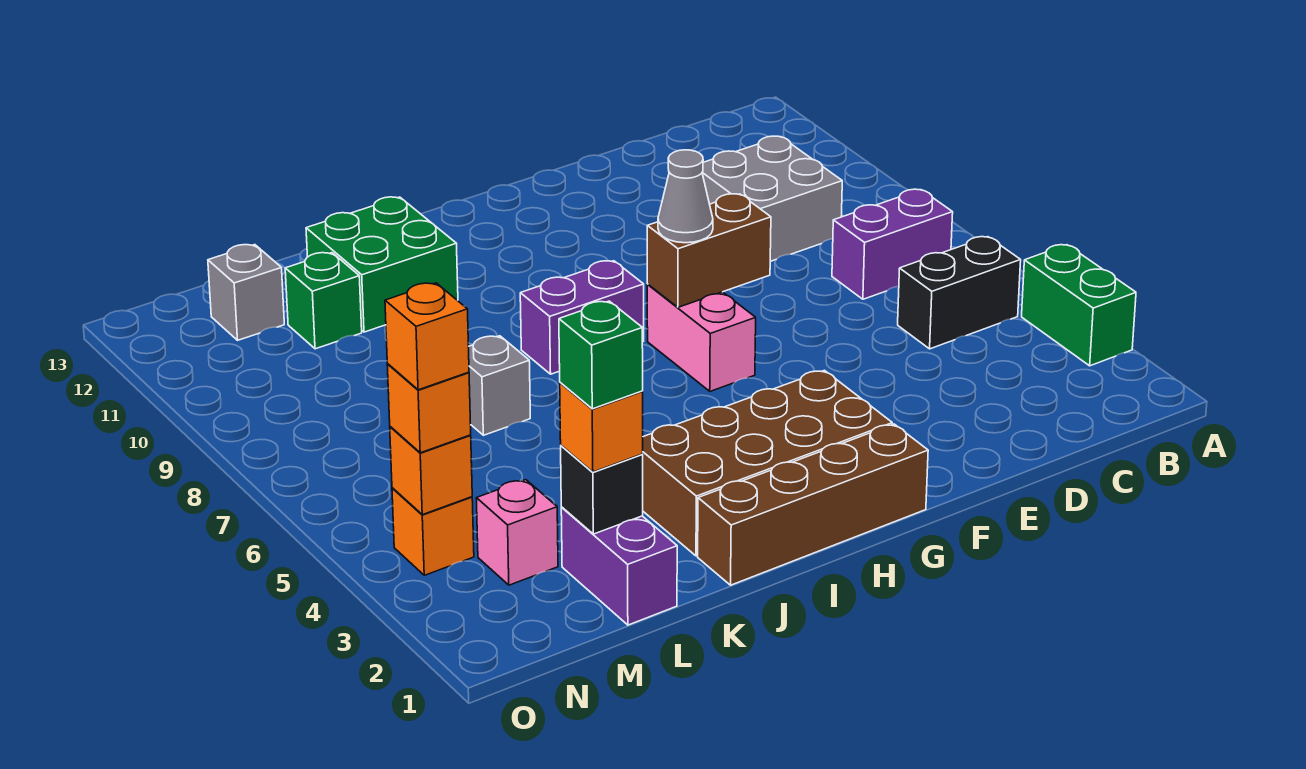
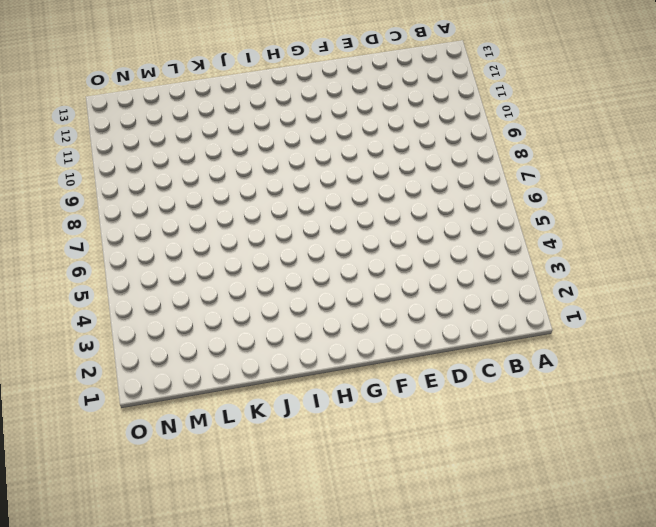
none -> green 1x2 brick [1022,245,1136,366]
none -> black 1x2 brick [898,237,1021,349]
none -> purple 1x2 brick [832,189,953,299]

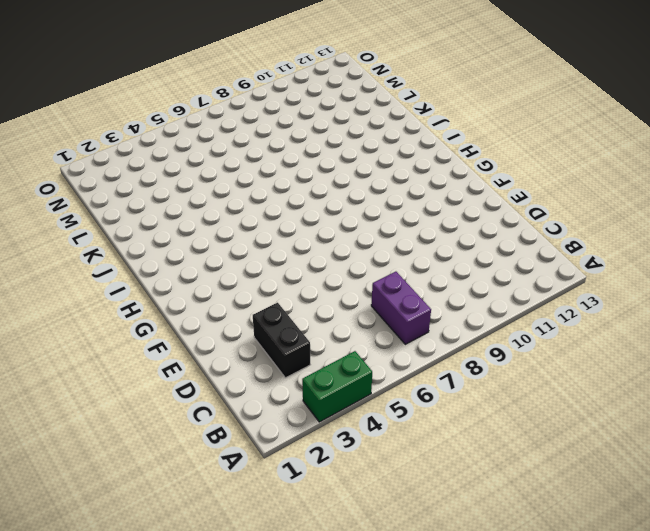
black 1x2 brick [253,303,310,378] -> black 1x2 brick moved to [898,237,1021,349]
none -> grey 2x2 brick [702,136,842,261]
none -> brown 1x4 brick [698,424,928,585]
none -> brown 2x4 brick [642,370,892,556]

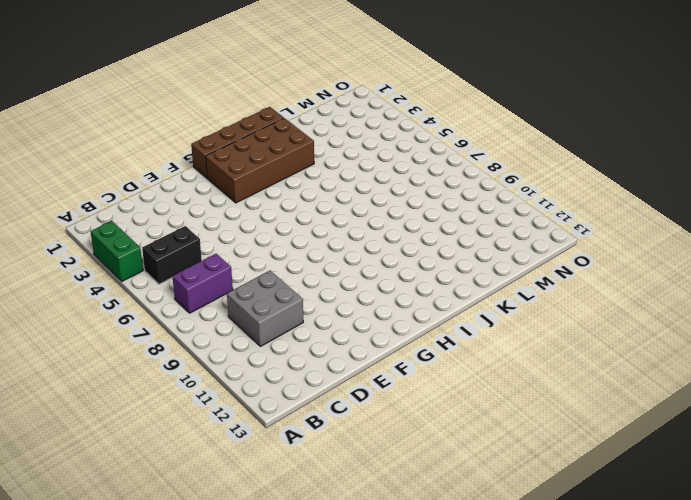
none -> pink 1x2 brick [647,285,756,391]
none -> purple 1x2 brick [520,261,644,374]
none -> green 2x2 brick [306,197,458,332]

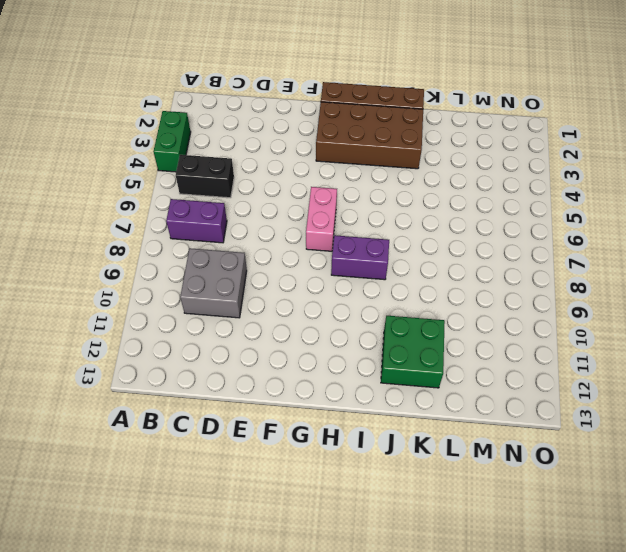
none -> grey 1x1 brick [468,336,530,435]
none -> purple 1x2 brick [561,507,677,625]
none -> green 1x1 brick [285,253,362,349]

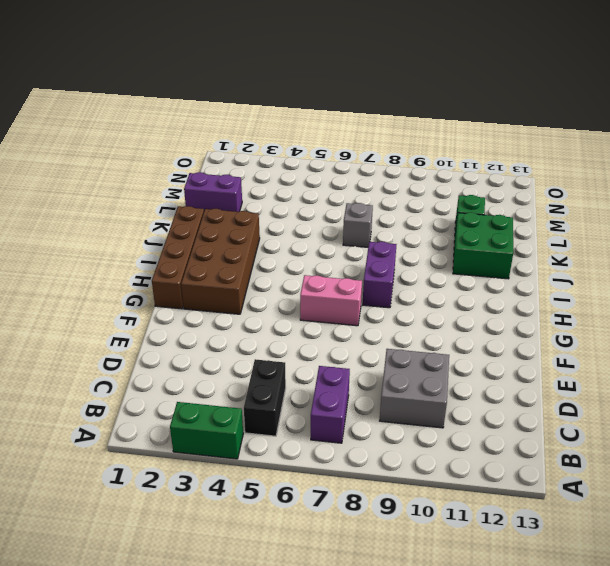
none -> pink 1x1 brick [476,480,558,585]
none -> grey 1x1 brick [208,245,284,340]
none -> orange 1x1 brick [392,488,474,575]

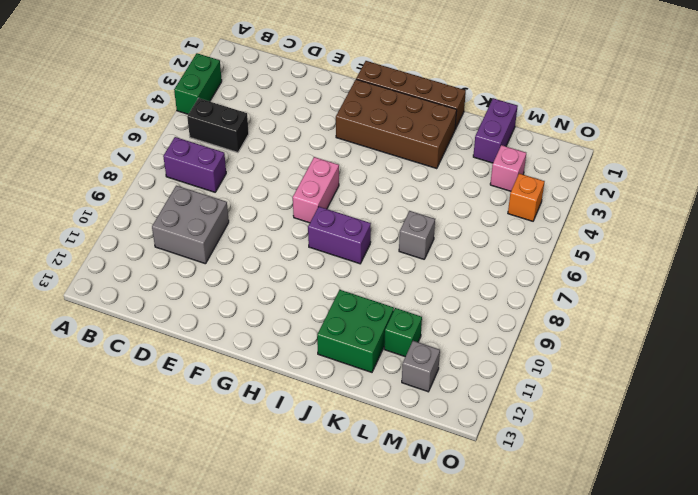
none -> brown 1x2 brick [647,194,771,307]
none -> black 1x1 brick [561,446,643,534]
none -> orange 1x1 brick [390,427,472,515]

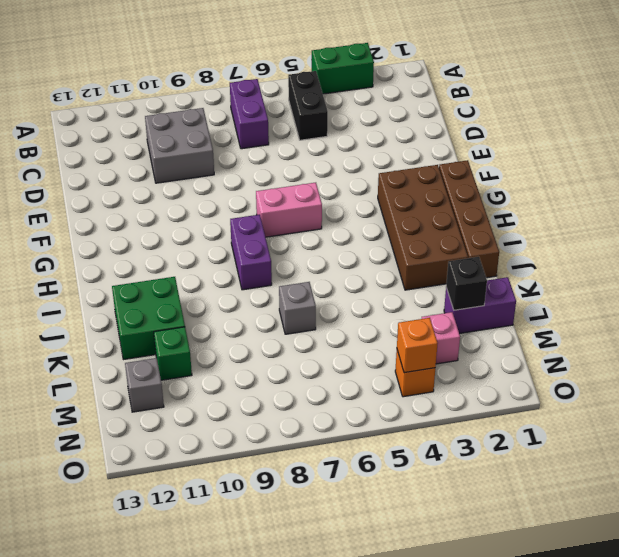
none -> brown 1x2 brick [647,194,771,307]
none -> grey 1x1 cone [658,150,713,243]
none -> orange 1x1 brick [560,383,643,472]

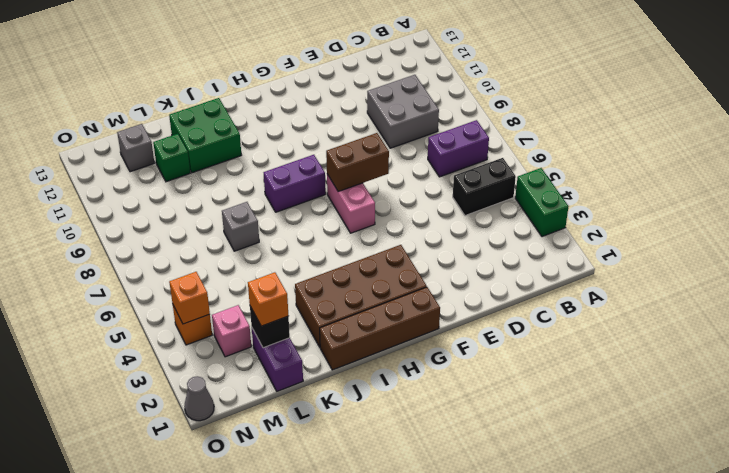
grey 1x1 cone [184,376,214,421] -> grey 1x1 cone moved to [658,150,713,243]
none -> orange 1x1 brick [387,364,471,453]
none -> green 1x1 brick [559,301,643,409]
none -> orange 1x1 brick [385,283,469,390]

